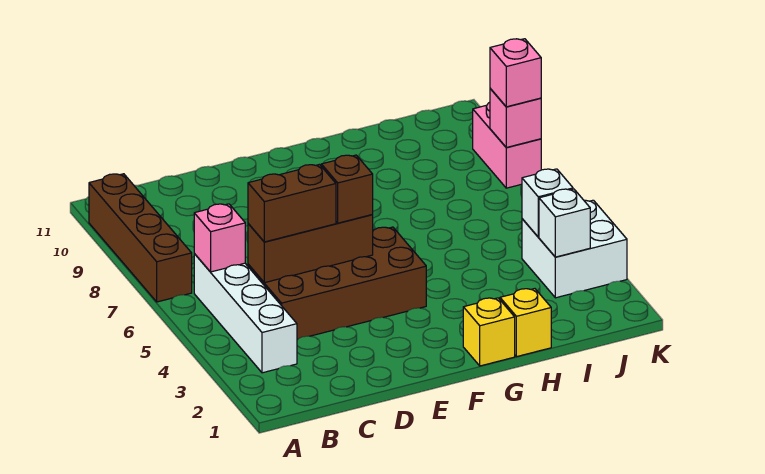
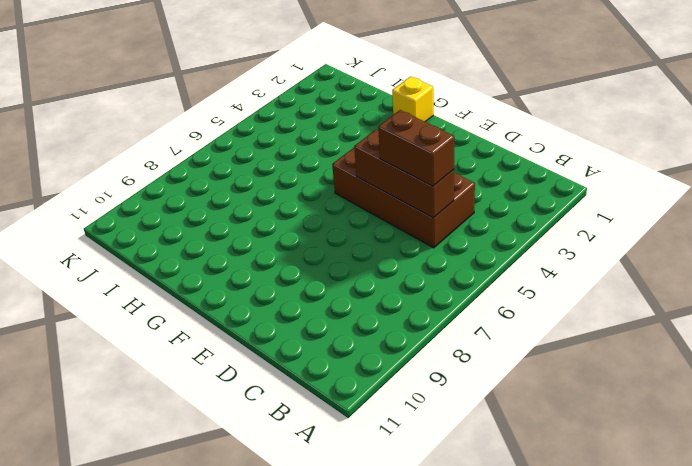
none -> brown 1x4 brick [89,174,192,302]
none -> white 1x4 brick [194,254,297,373]
none -> yellow 1x1 brick [500,289,551,357]

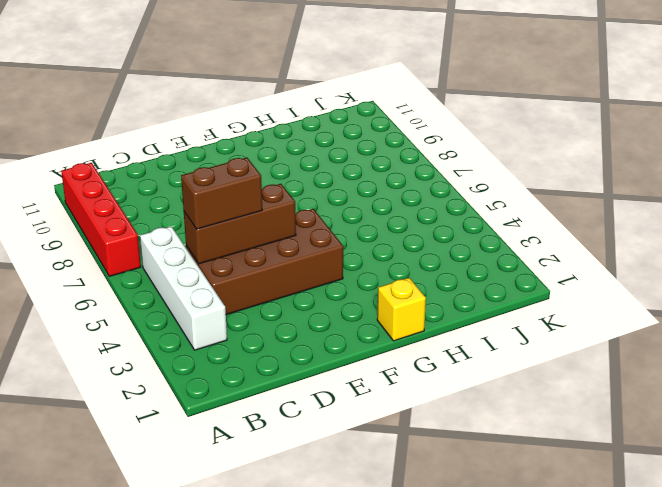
red 1x4 brick [61,163,141,276] -> brown 1x4 brick [89,174,192,302]
none -> yellow 1x1 brick [500,289,551,357]
none -> white 2x2 brick [522,200,627,298]
none -> pink 1x2 brick [473,102,541,188]

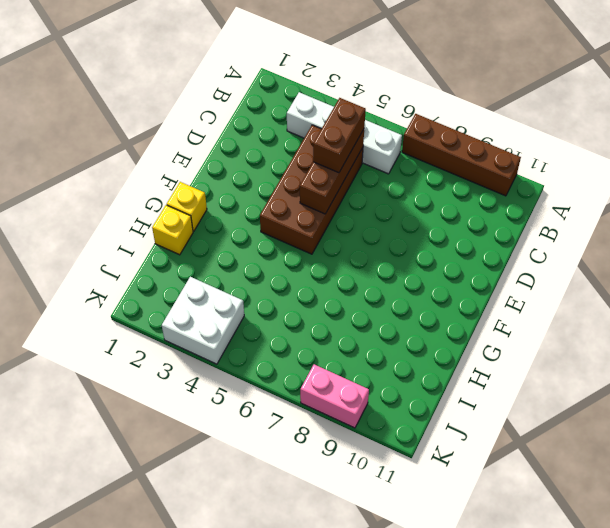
none -> pink 1x1 brick [194,204,245,272]
none -> white 1x1 brick [539,189,590,257]
none -> white 1x1 brick [522,169,573,237]

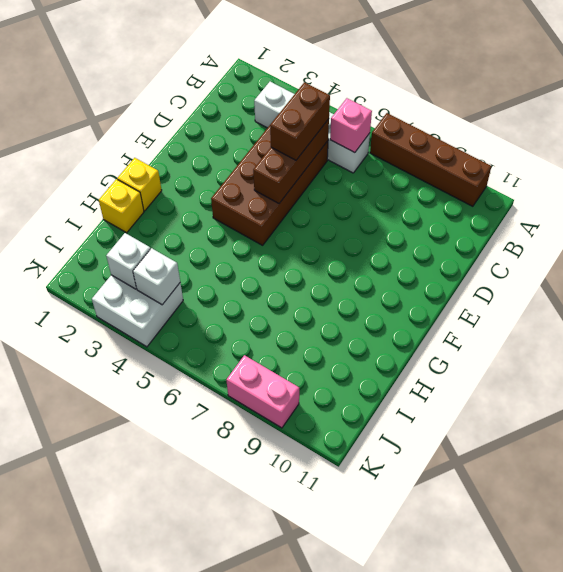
none -> pink 1x1 brick [490,89,541,147]
none -> brown 1x1 brick [321,155,373,223]
none -> pink 1x1 brick [490,39,541,107]

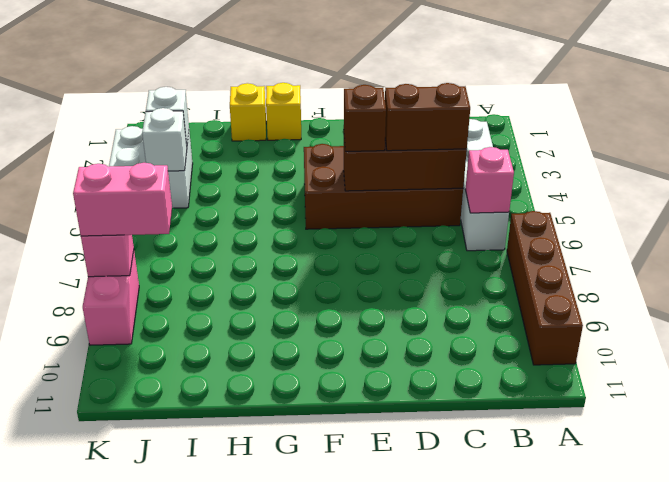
pink 1x2 brick [73,163,172,236] -> pink 1x1 brick [490,39,541,107]

